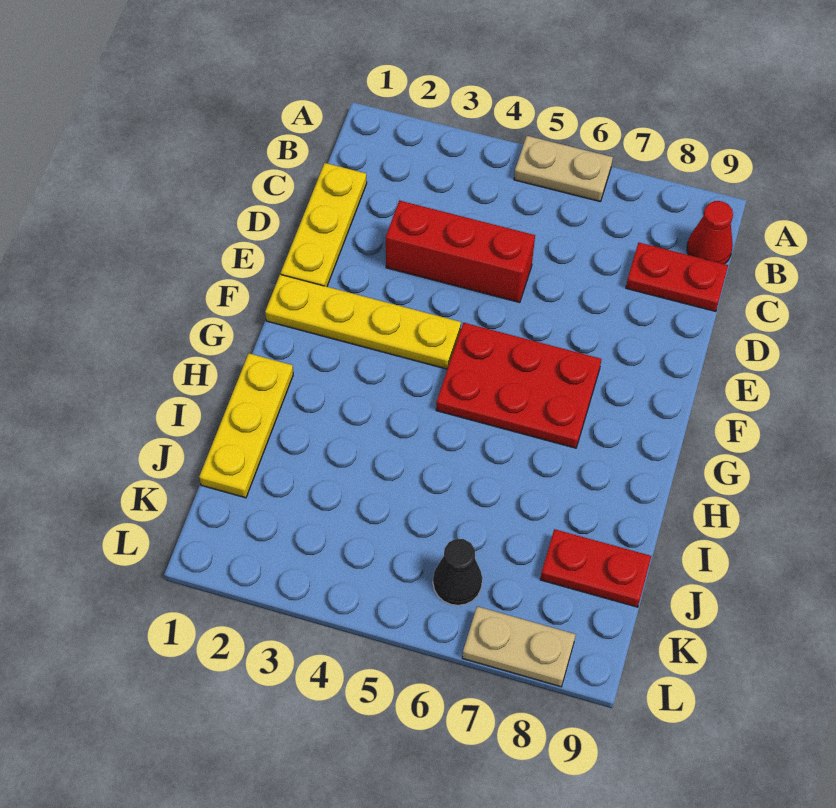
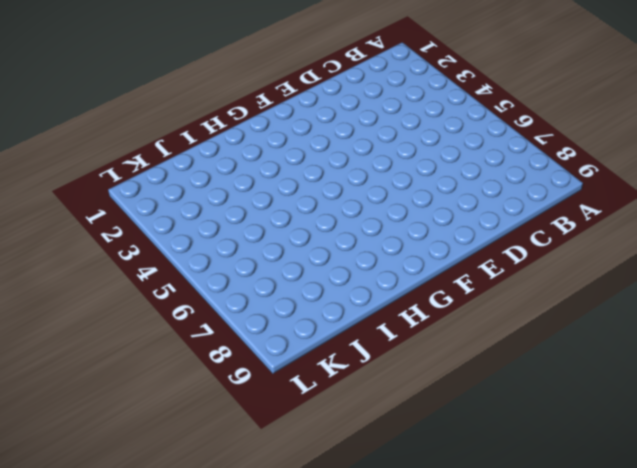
none -> tan 1x2 plate [514,136,613,202]
none -> red 1x1 cone [687,201,733,264]

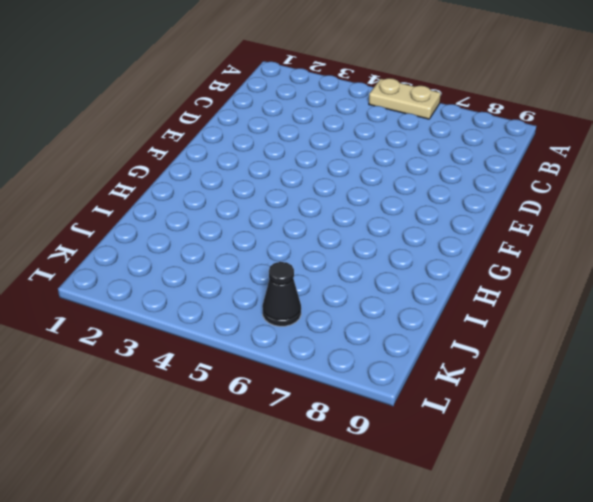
none -> red 1x1 cone [687,201,733,264]
none -> yellow 1x3 plate [281,163,367,287]

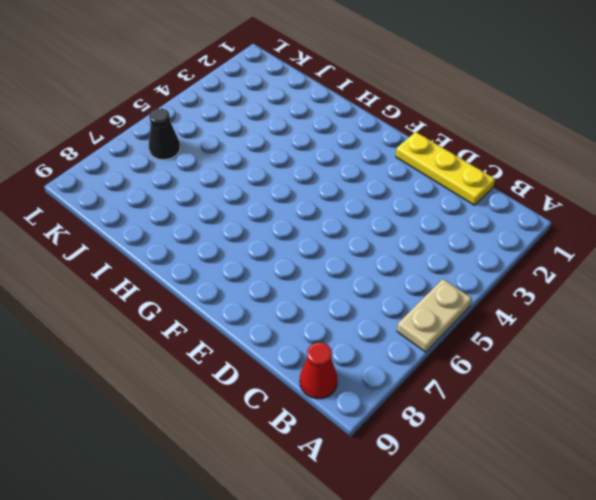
none -> red 1x2 plate [626,242,728,311]
none -> red 1x3 brick [386,200,535,303]

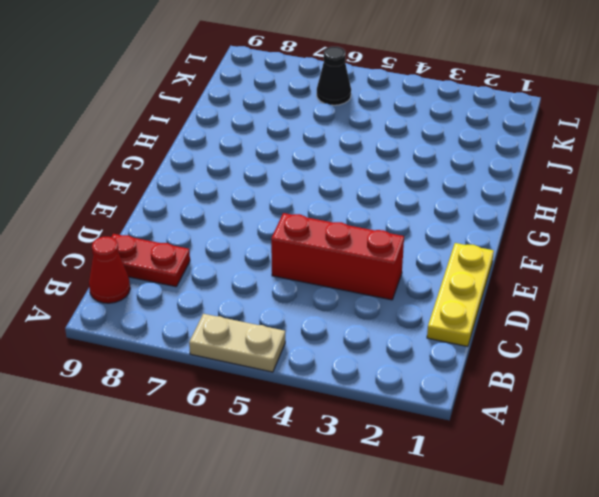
none -> yellow 1x4 plate [265,275,461,369]
none -> red 2x3 plate [436,323,601,448]

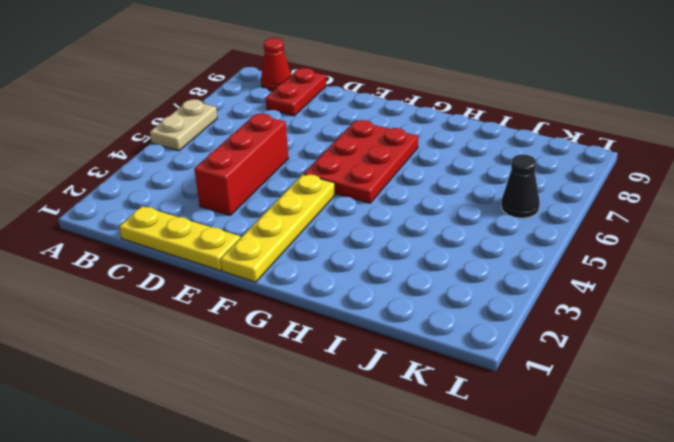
none -> yellow 1x3 plate [199,353,293,498]
none -> red 1x2 plate [540,529,651,607]

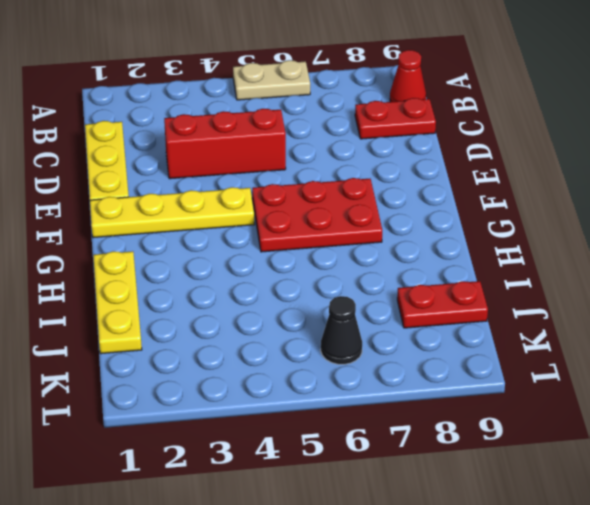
none -> tan 1x2 plate [462,606,576,687]

